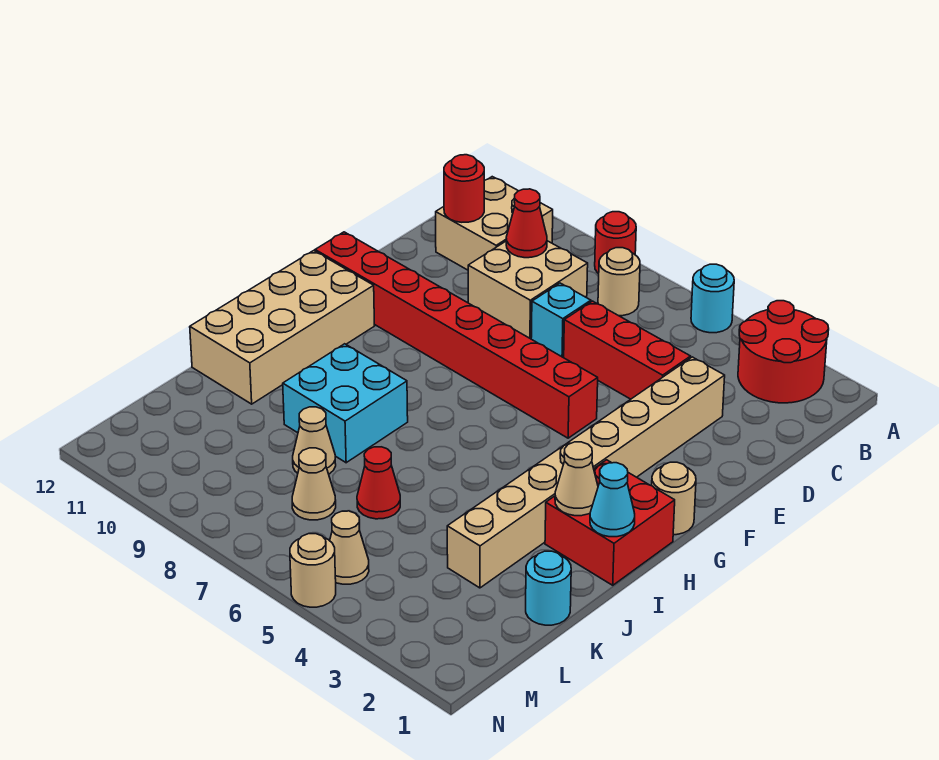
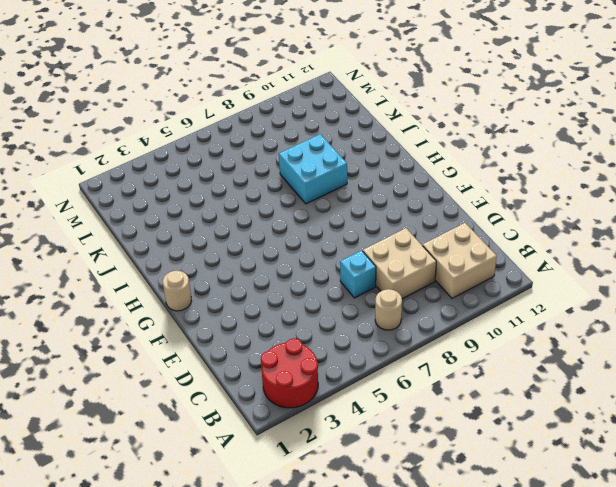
none -> cyan 1x1 round brick [691,264,734,333]
none -> red 1x1 round brick [595,212,636,274]
none -> tan 1x8 brick [447,357,725,588]

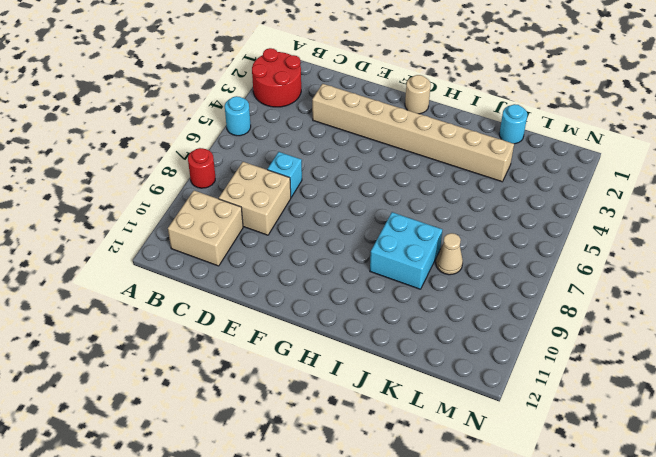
none -> tan 1x1 round brick [598,248,640,316]
none -> red 1x3 brick [564,301,691,399]
none -> red 1x8 brick [315,232,598,438]

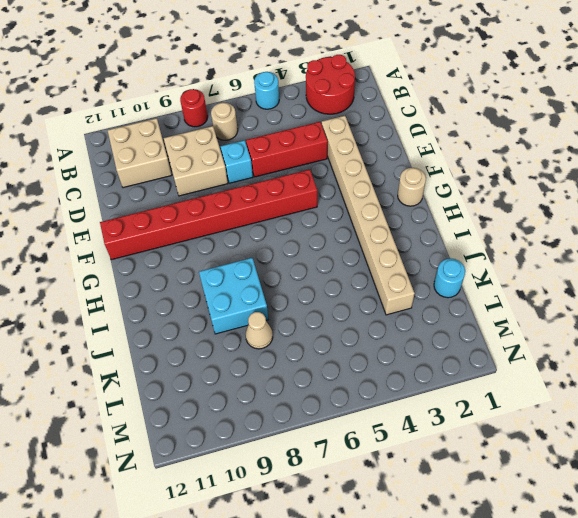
none -> tan 2x4 brick [190,251,375,404]
none -> red 2x2 brick [545,460,675,585]
none -> red 1x1 cone [357,447,400,519]

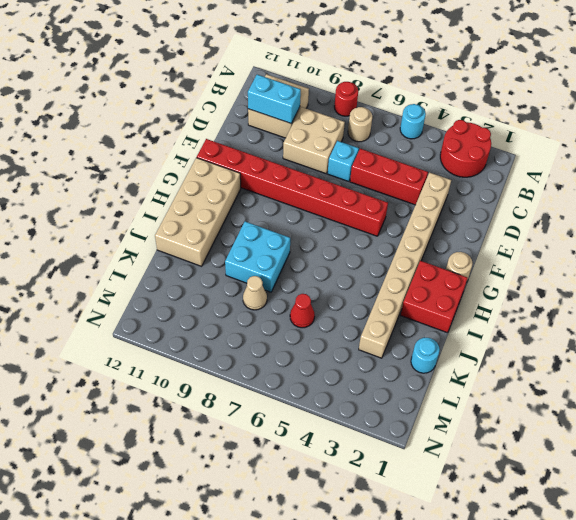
cyan 1x2 brick [248,75,301,124] -> red 1x1 round brick [444,155,484,222]
none -> tan 1x1 cone [292,448,336,520]
none -> tan 1x1 cone [330,511,369,584]
none -> tan 1x1 round brick [290,534,336,607]

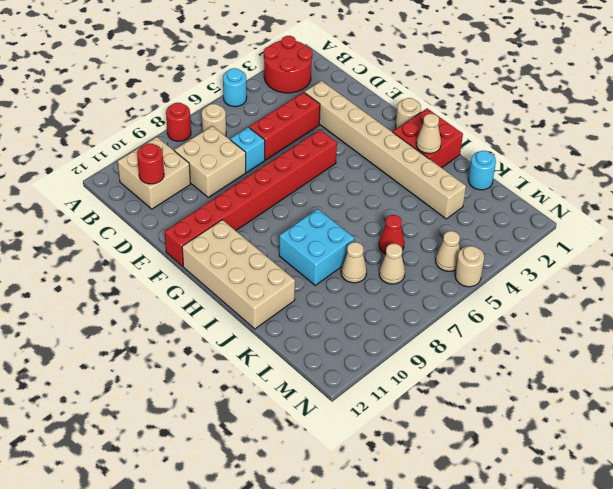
none -> red 1x1 cone [506,189,547,258]
none -> cyan 1x1 cone [590,463,635,537]

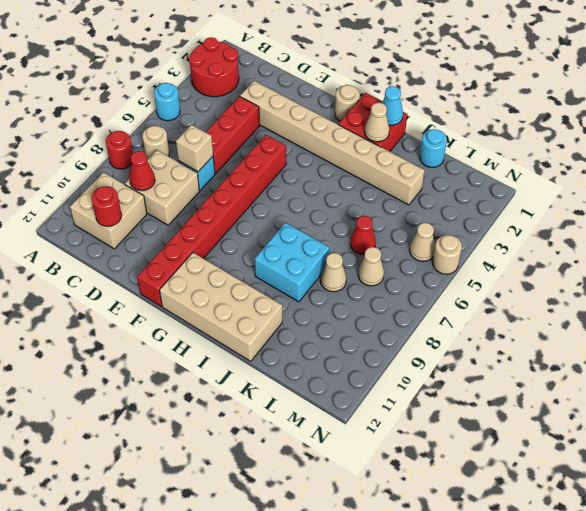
tan 1x1 brick [176,125,213,172] -> none

